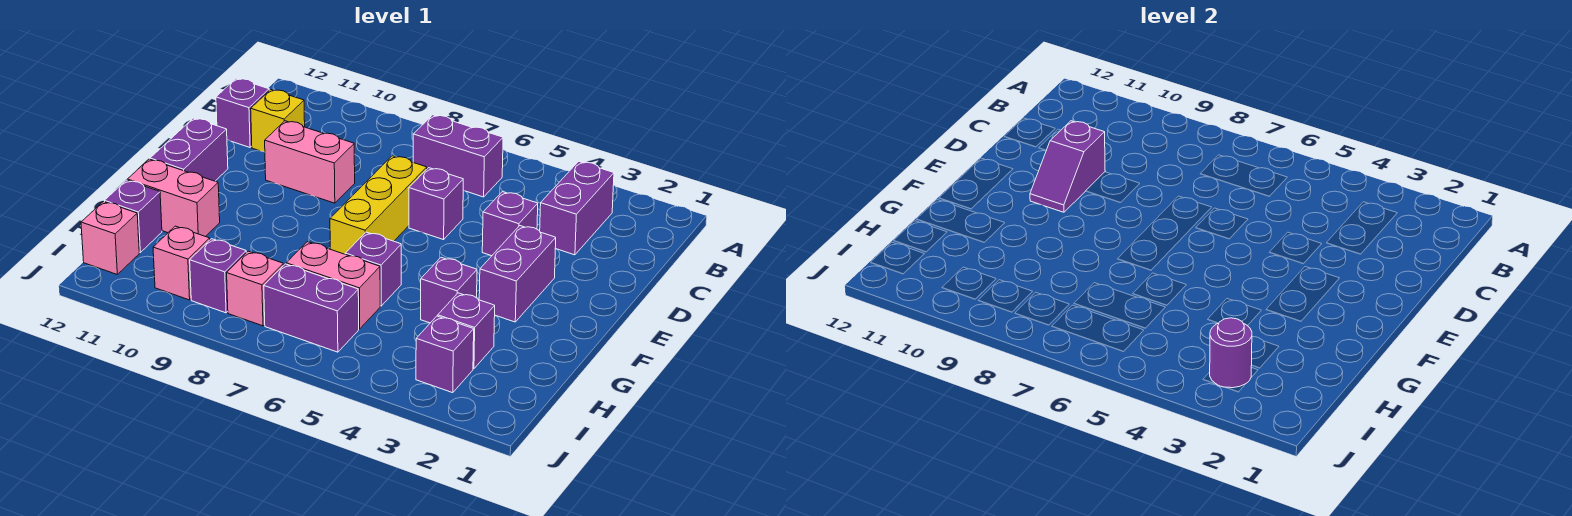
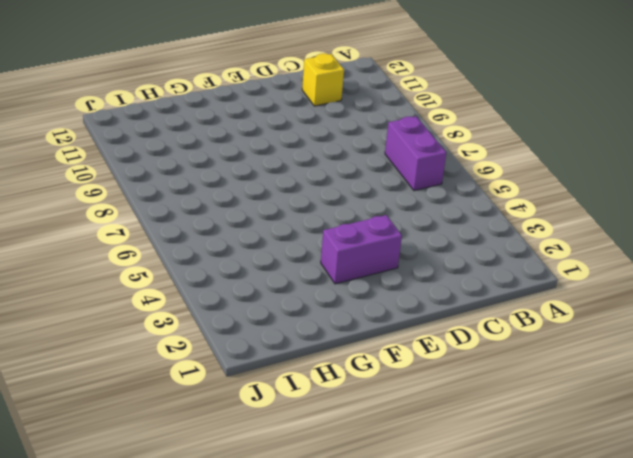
none -> purple 1x2 brick [540,161,614,255]
none -> purple 1x1 brick [216,78,269,147]
none -> purple 1x1 brick [482,192,538,256]

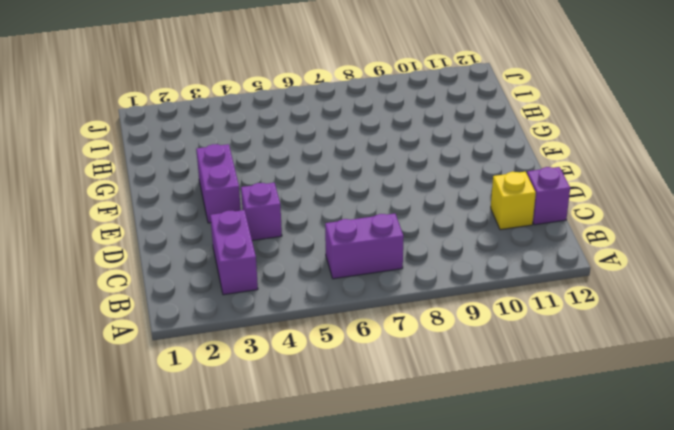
none -> purple 1x1 brick [409,168,463,240]
none -> yellow 1x3 brick [330,156,427,254]
none -> pink 1x2 brick [265,121,355,203]

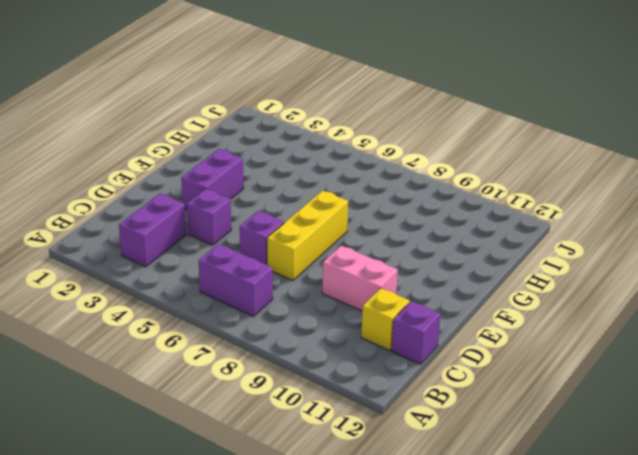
none -> purple 1x2 brick [150,118,228,181]
none -> purple 1x1 brick [421,257,477,323]
none -> purple 1x1 brick [345,232,401,306]

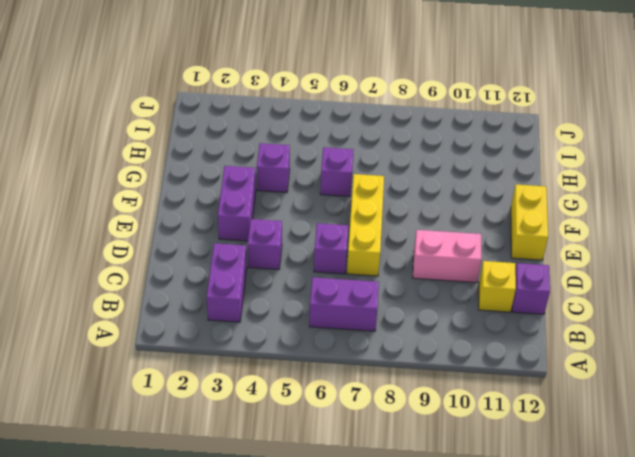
yellow 1x2 brick [511,184,548,260] -> purple 1x2 brick [150,118,228,181]
none -> pink 1x2 brick [127,159,220,237]
none -> purple 1x1 brick [438,293,495,369]
none -> pink 1x2 brick [286,242,380,329]

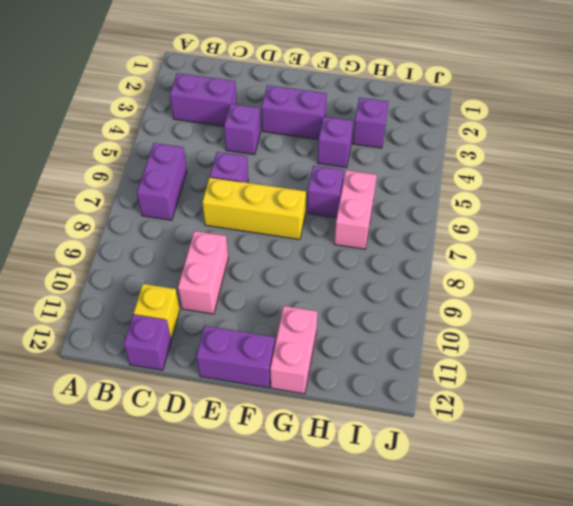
none -> purple 1x1 brick [105,180,162,252]
none -> purple 1x1 brick [416,316,474,393]
none -> purple 1x2 brick [264,264,359,352]

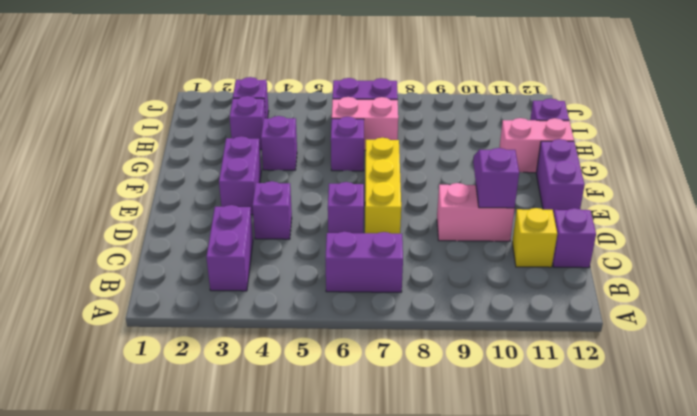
none -> pink 1x1 brick [227,251,283,326]
none -> purple 1x1 brick [190,239,246,313]
none -> pink 1x1 brick [153,226,210,300]

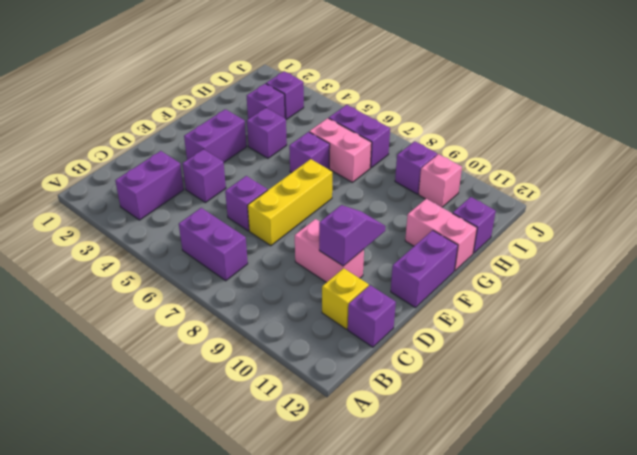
none -> pink 1x1 brick [227,251,283,326]
none -> pink 1x1 brick [81,202,139,274]
none -> purple 1x1 round brick [1210,318,1252,388]

